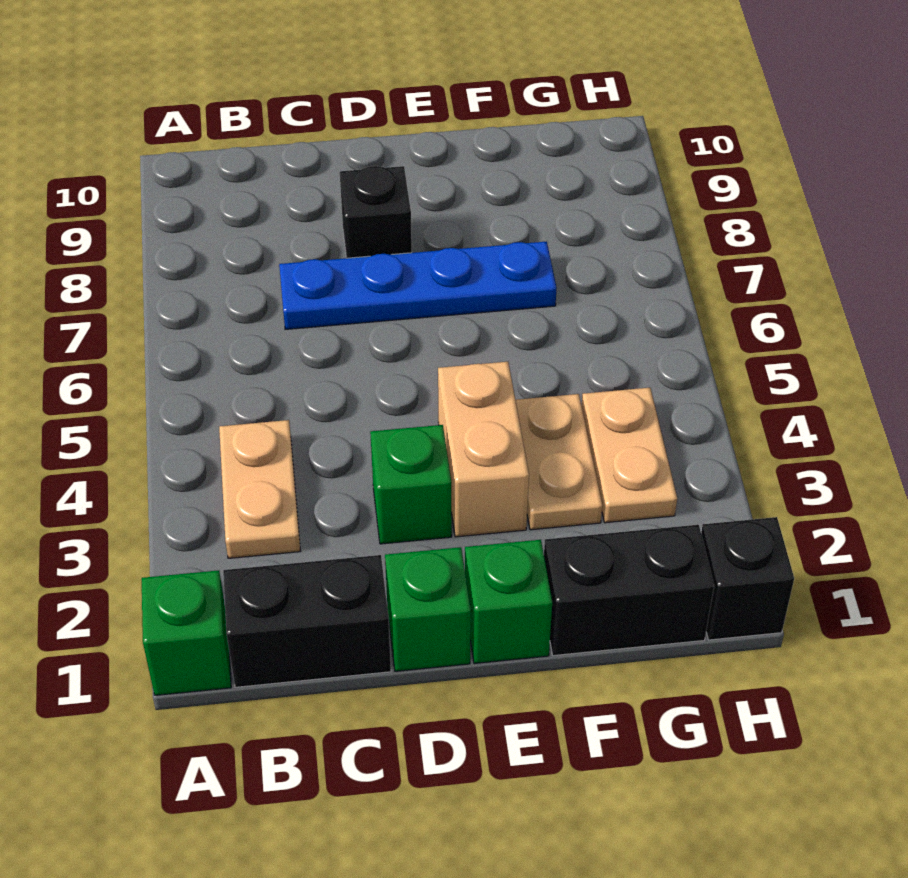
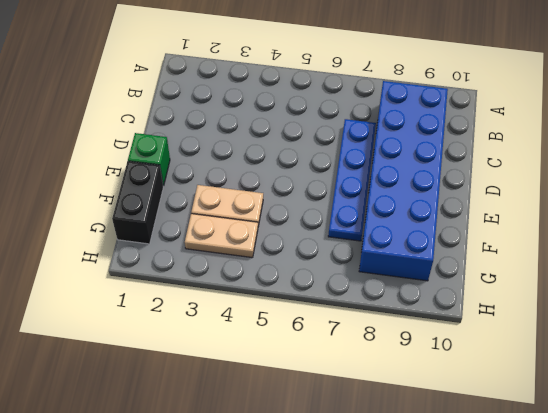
blue 2x6 brick [359,81,448,281] -> black 1x1 brick [340,166,412,258]
none -> green 1x1 brick [142,570,231,695]
none -> black 1x2 brick [223,555,391,687]
none -> tan 1x2 plate [219,420,300,558]

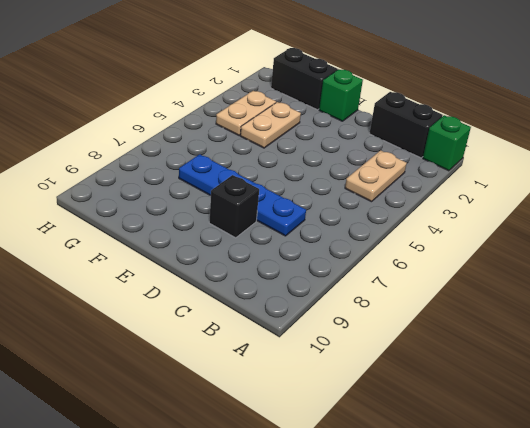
none -> green 1x1 brick [385,547,471,671]
none -> green 1x1 brick [370,425,452,544]
none -> tan 1x2 brick [438,362,529,537]

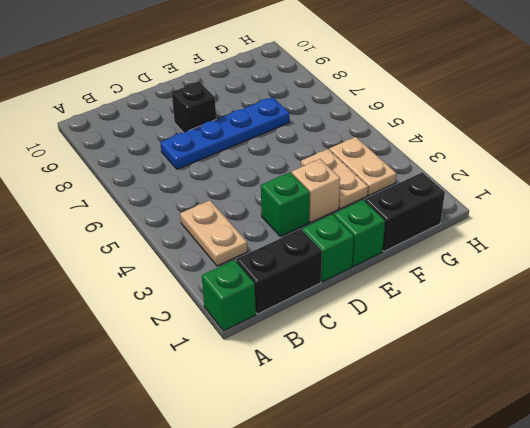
tan 1x1 brick [292,159,340,222] -> tan 1x2 brick [438,362,529,537]
none -> black 1x1 brick [701,517,794,640]

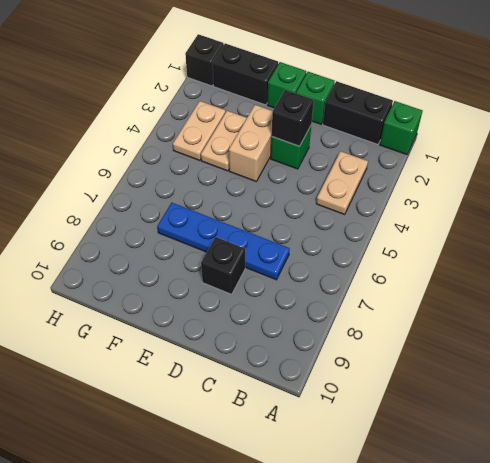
black 1x1 brick [272,90,314,146] -> none

